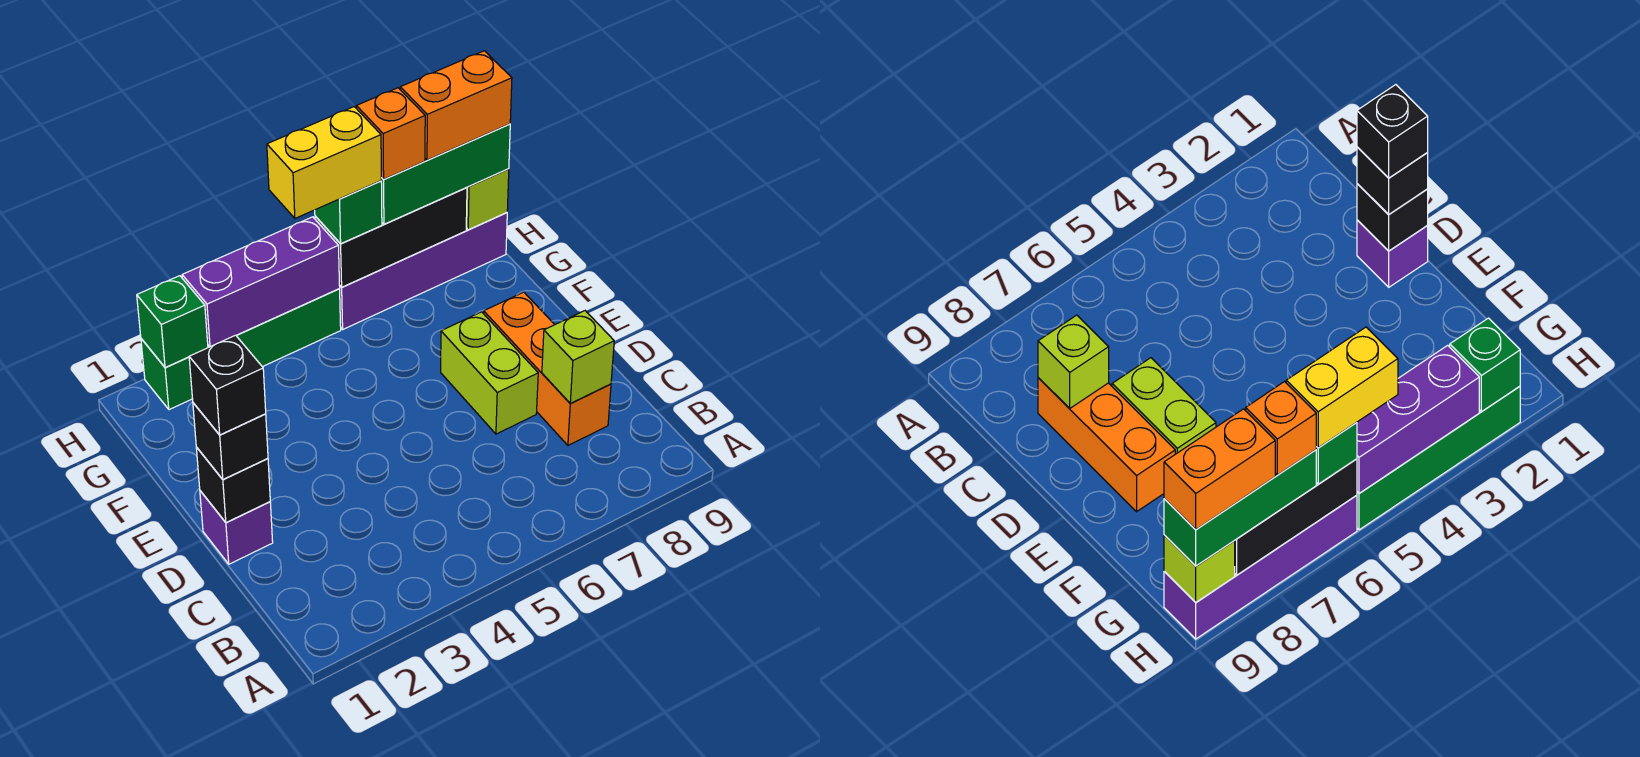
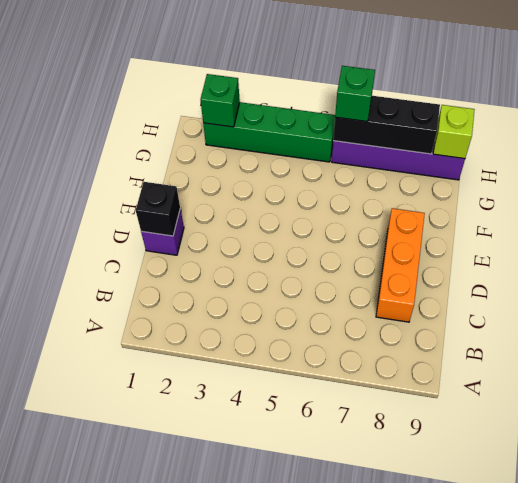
none -> lime 1x2 brick [441,312,538,434]
none -> lime 1x1 brick [542,311,614,403]
none -> purple 1x3 brick [182,217,340,347]

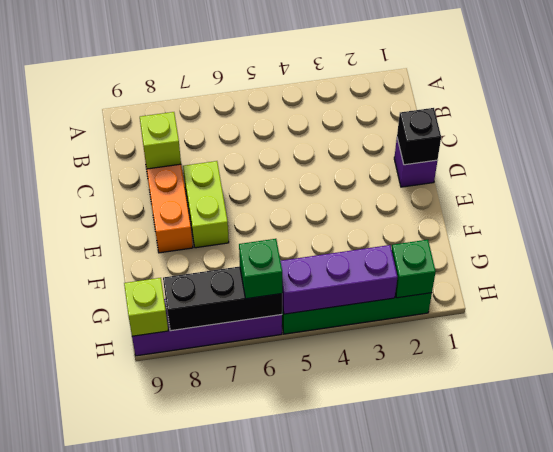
none -> black 1x1 brick [193,403,268,480]
none -> green 1x3 brick [381,124,510,224]
none -> black 1x1 brick [189,335,266,435]

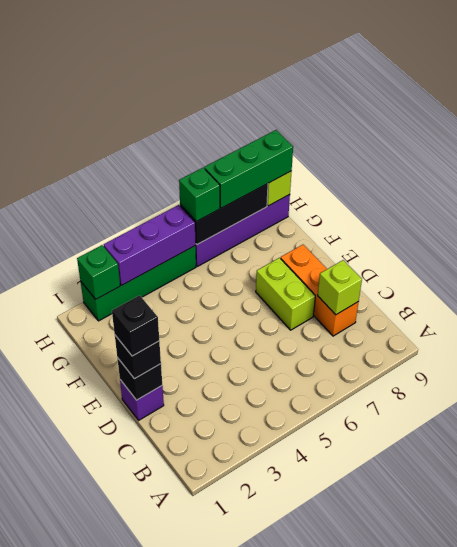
none -> yellow 1x2 brick [267,107,381,218]
none -> orange 1x1 brick [356,88,425,179]
none -> orange 1x2 brick [400,51,512,160]

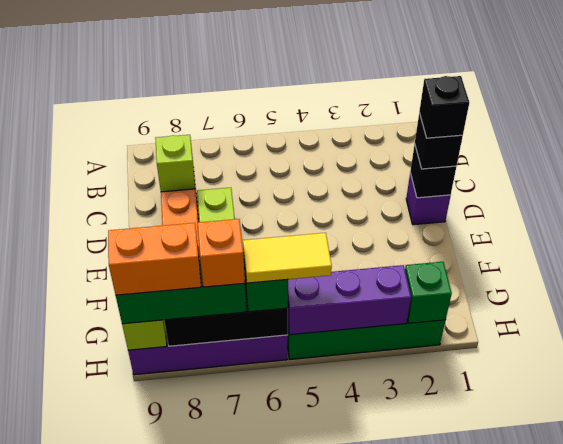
yellow 1x2 tile [243,233,332,283] -> yellow 1x2 brick [267,107,381,218]

